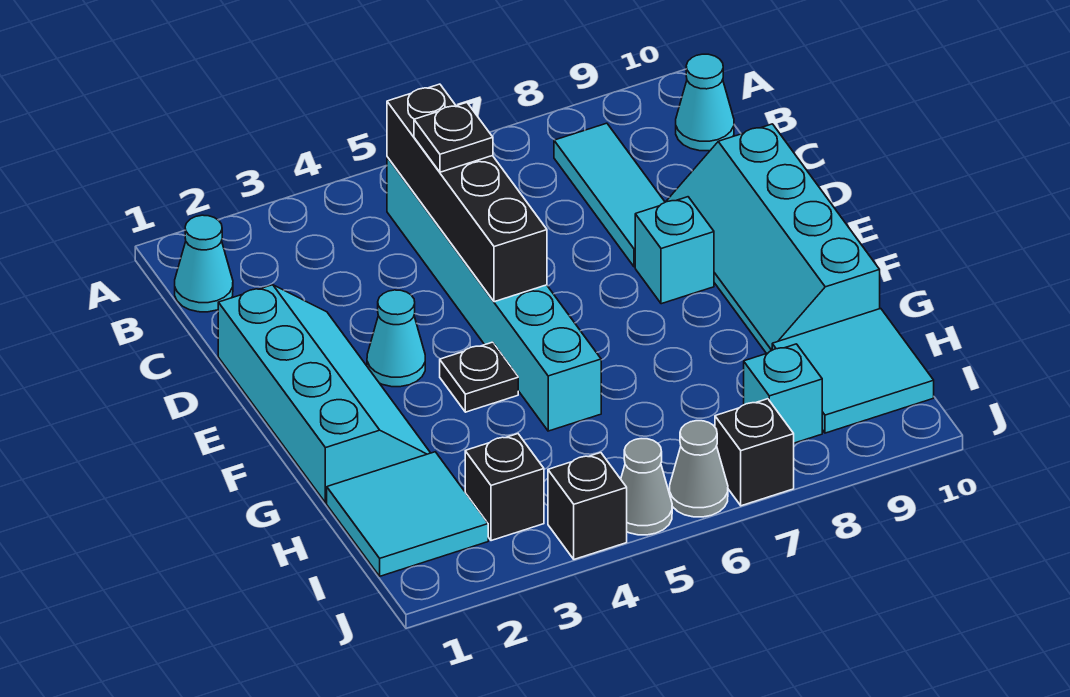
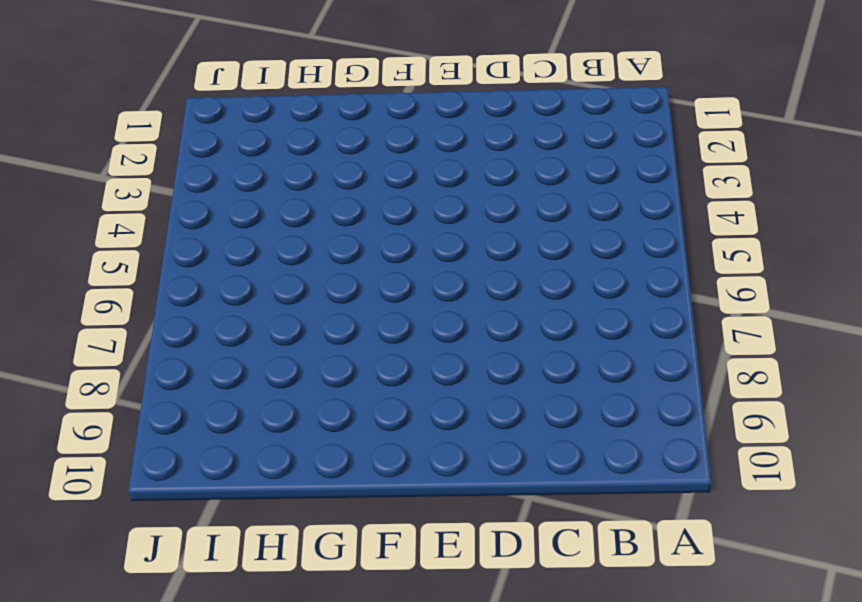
none -> cyan 1x1 cone [175,215,233,312]
none -> cyan 1x6 brick [387,157,601,431]
none -> cyan 1x3 tile [554,123,665,267]

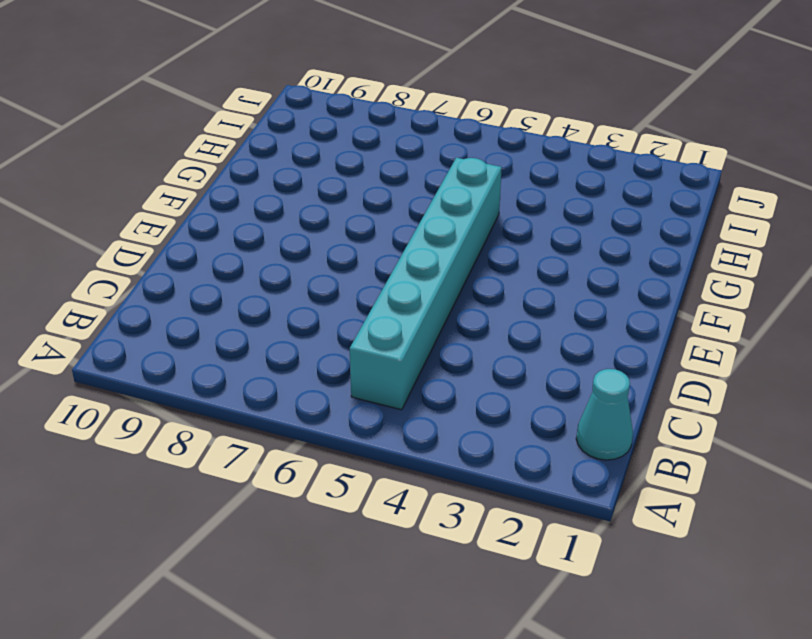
none -> cyan 1x3 tile [554,123,665,267]
none -> cyan 1x1 cone [676,54,734,151]
none -> cyan 2x4 slope [218,285,430,503]

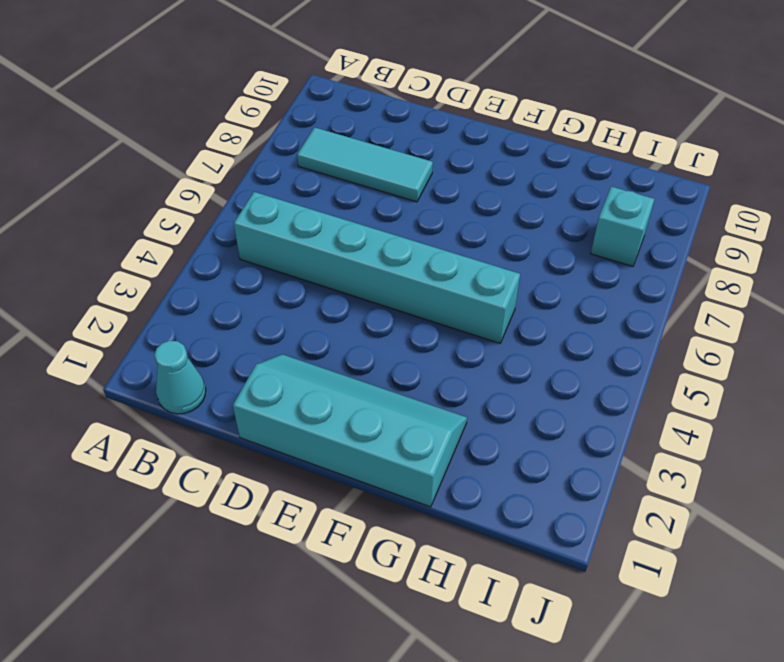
none -> cyan 1x1 cone [676,54,734,151]
none -> cyan 2x4 slope [666,124,880,353]
none -> cyan 1x1 cone [367,290,425,387]

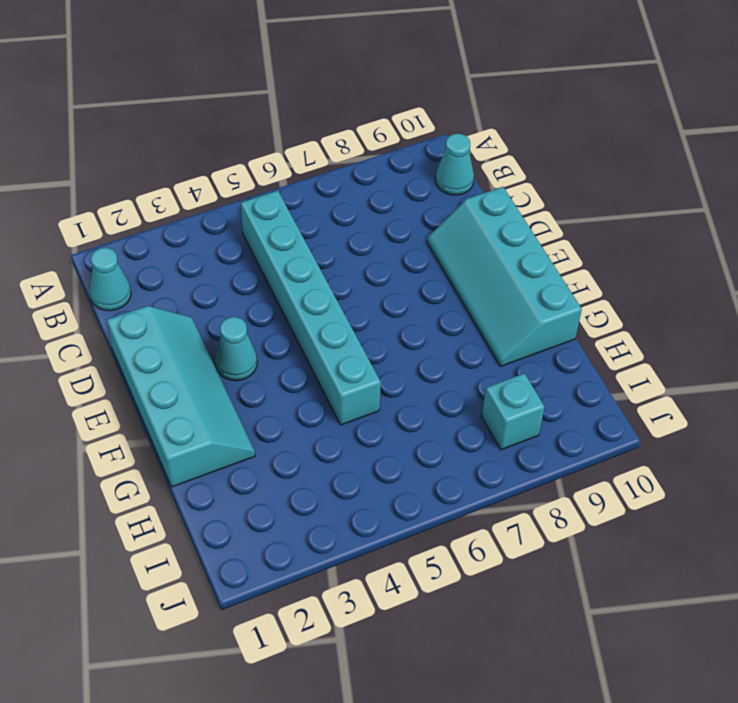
none -> cyan 1x3 tile [554,123,665,267]
none -> cyan 1x1 brick [635,197,714,304]
none -> black 1x1 plate [440,342,518,412]

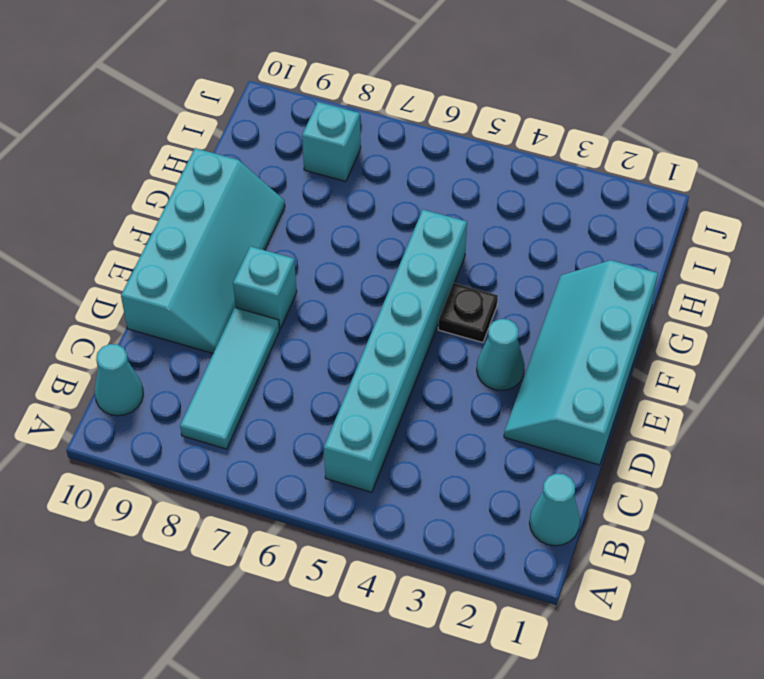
none -> cyan 2x2 tile [327,452,488,576]
none -> cyan 2x2 tile [772,309,934,433]
none -> black 1x1 brick [465,434,544,541]

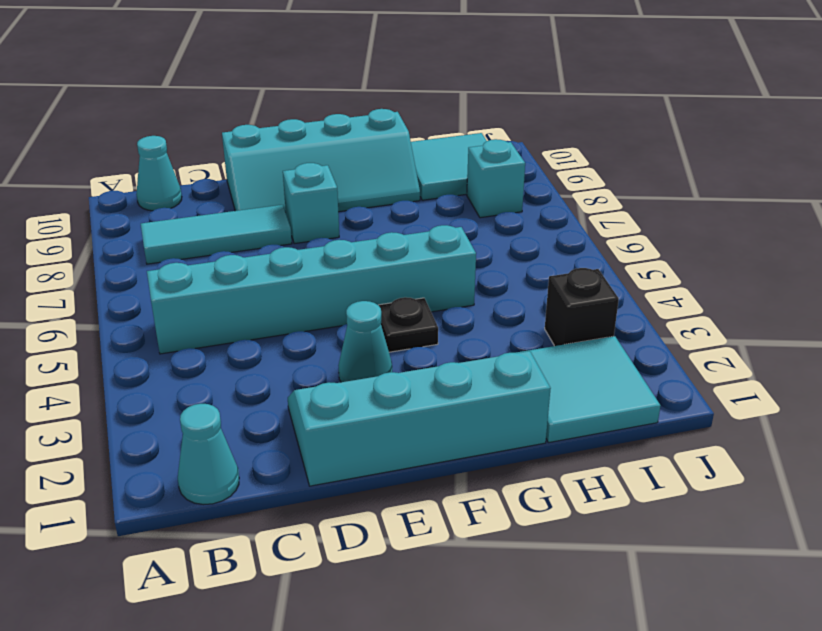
none -> black 1x1 brick [548,453,627,559]
none -> grey 1x1 cone [621,439,672,535]
none -> grey 1x1 cone [669,421,728,517]

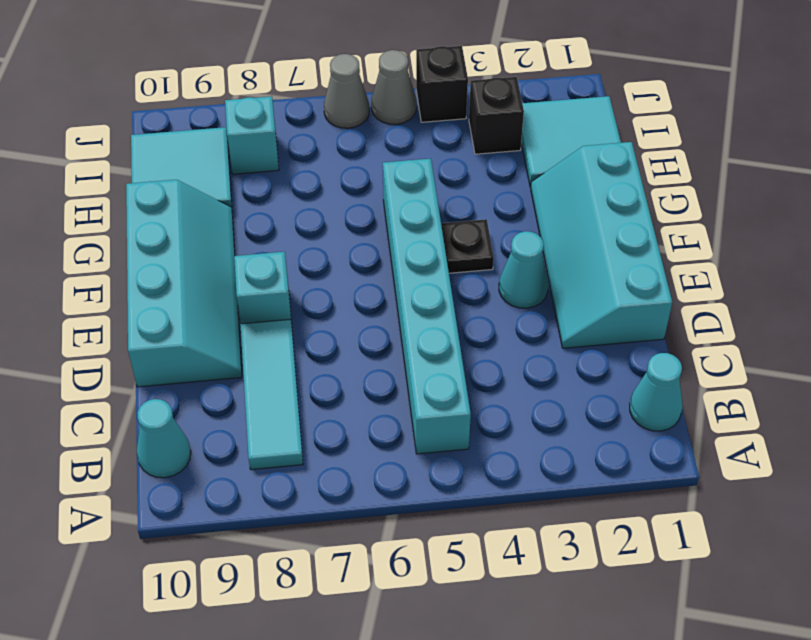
none -> black 1x1 brick [715,399,794,506]
none -> black 1x4 brick [387,84,547,302]
none -> black 1x1 plate [414,103,493,172]

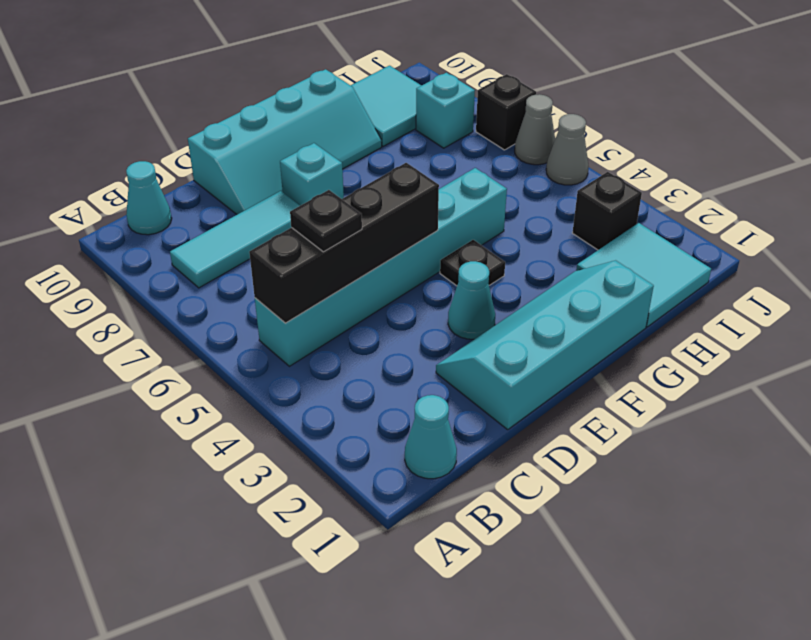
none -> black 1x1 brick [548,453,627,559]

